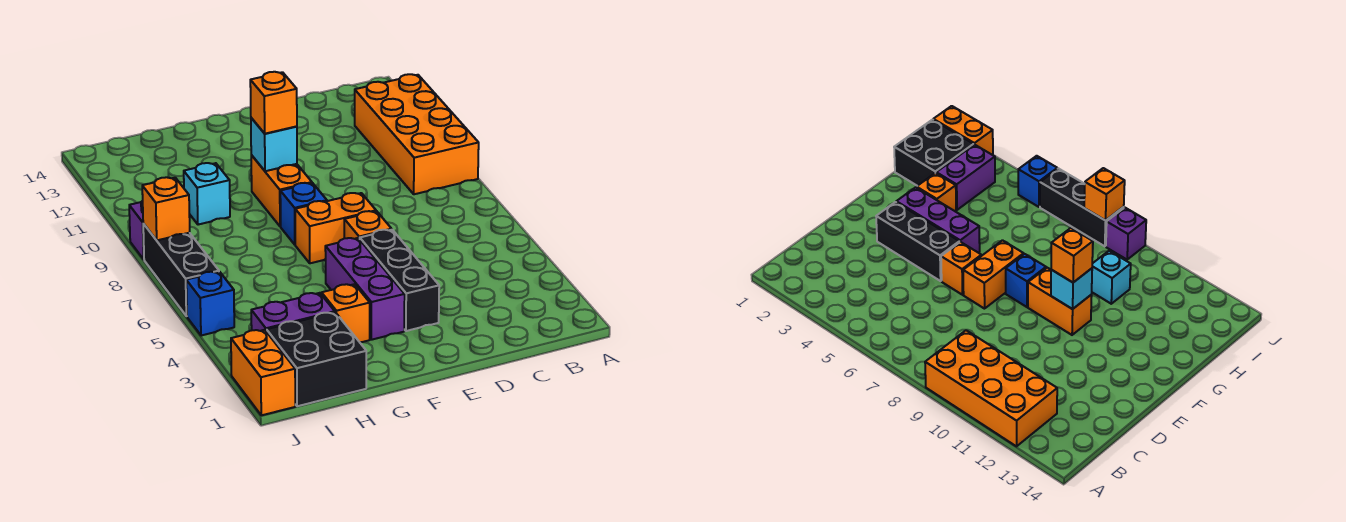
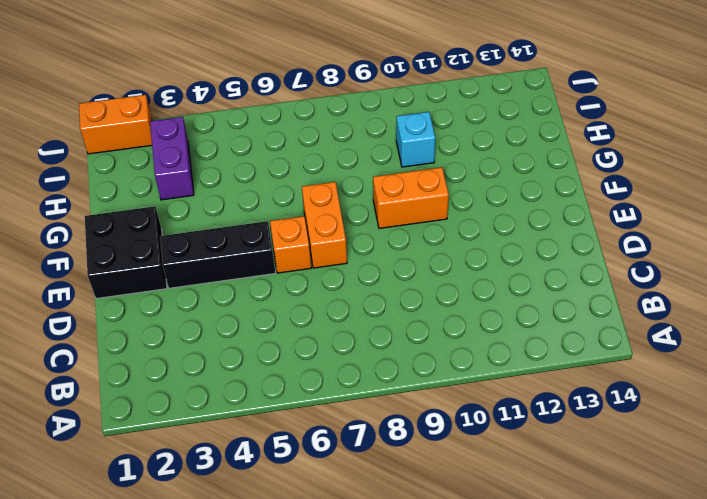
black 2x2 brick [85,206,167,299] -> black 2x2 brick moved to [267,312,366,406]
none -> orange 2x4 brick [355,74,479,194]
none -> purple 1x3 brick [325,238,405,340]
none -> blue 1x1 brick [280,183,327,245]

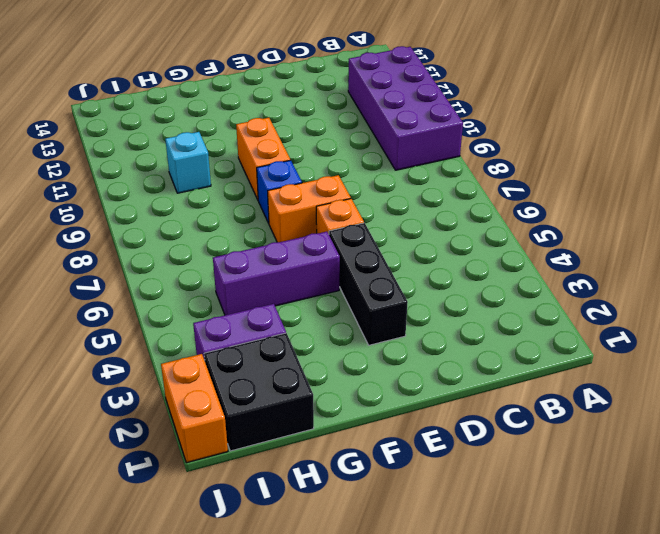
purple 2x4 brick [348,46,463,170] -> orange 2x4 brick [355,74,479,194]
purple 1x3 brick [213,232,340,315] -> purple 1x3 brick turned to [325,238,405,340]
none -> orange 1x1 brick [322,284,370,342]
none -> blue 1x1 brick [186,272,234,336]
none -> black 1x3 brick [143,224,219,316]

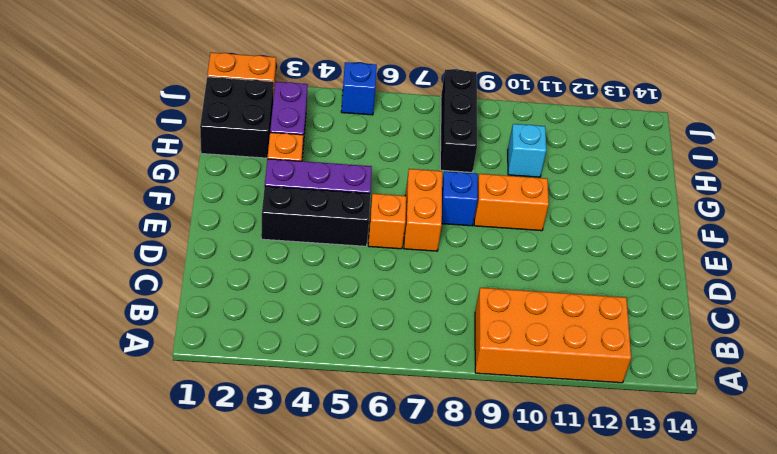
black 1x3 brick [440,69,477,172] -> black 1x3 brick turned to [143,224,219,316]
none -> purple 1x1 brick [129,201,144,259]
none -> cyan 1x1 brick [251,118,297,171]
none -> orange 1x1 brick [142,177,190,240]

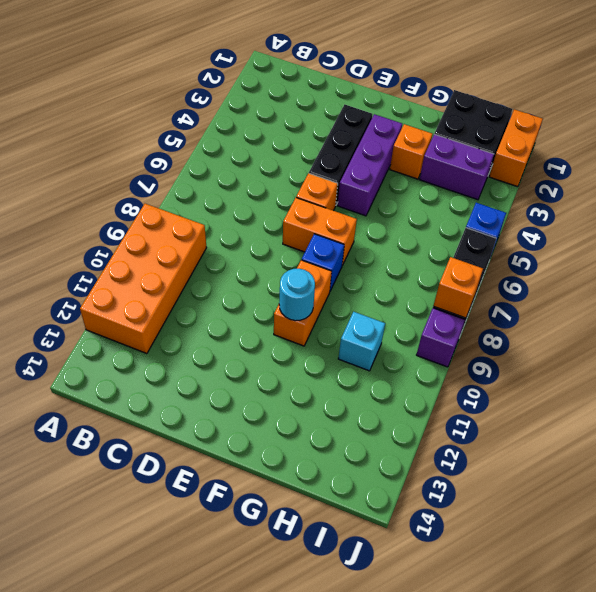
cyan 1x1 round brick [279,269,315,321] -> cyan 1x1 brick [251,118,297,171]
none -> orange 1x1 brick [250,72,297,134]

